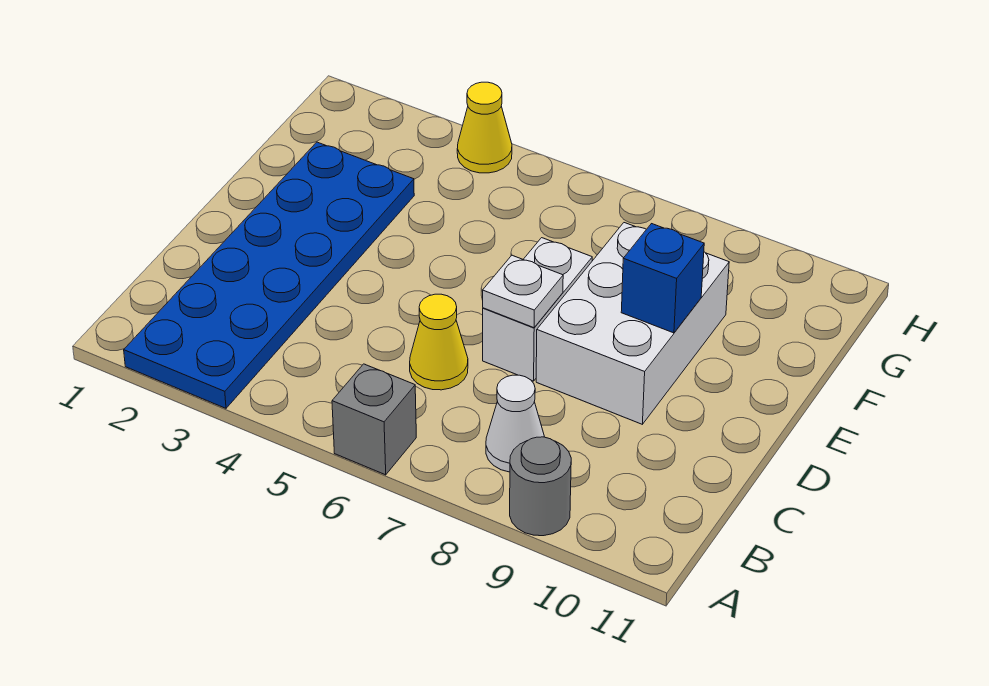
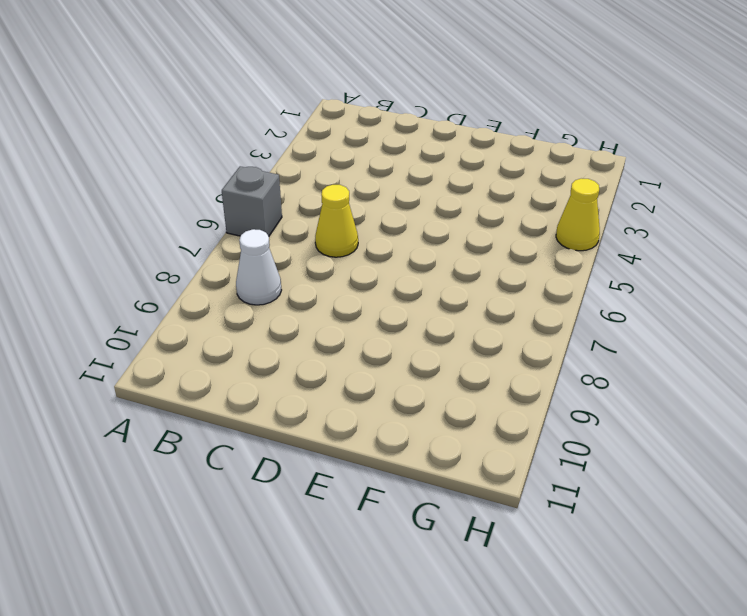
none -> blue 2x6 plate [124,142,414,408]
none -> grey 1x1 round brick [510,437,571,536]

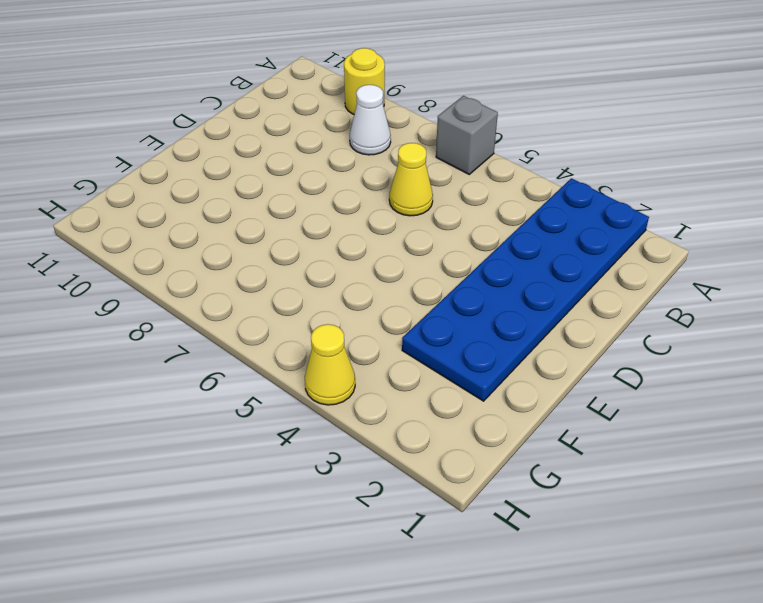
yellow 1x1 round brick [344,48,385,114] -> grey 1x1 round brick [510,437,571,536]
none -> white 1x2 brick [483,238,592,381]
none -> white 2x3 brick [536,223,729,424]

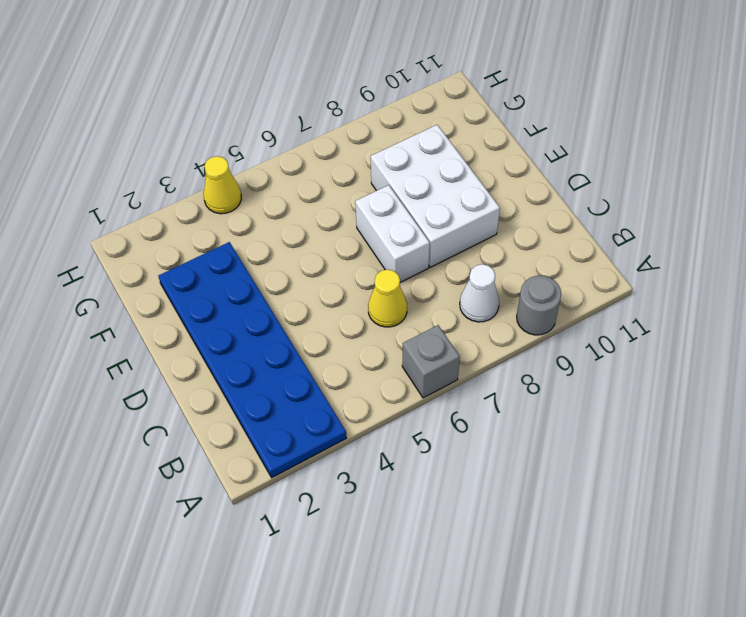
none -> white 1x1 plate [483,255,563,328]
none -> blue 1x1 brick [621,224,704,333]

